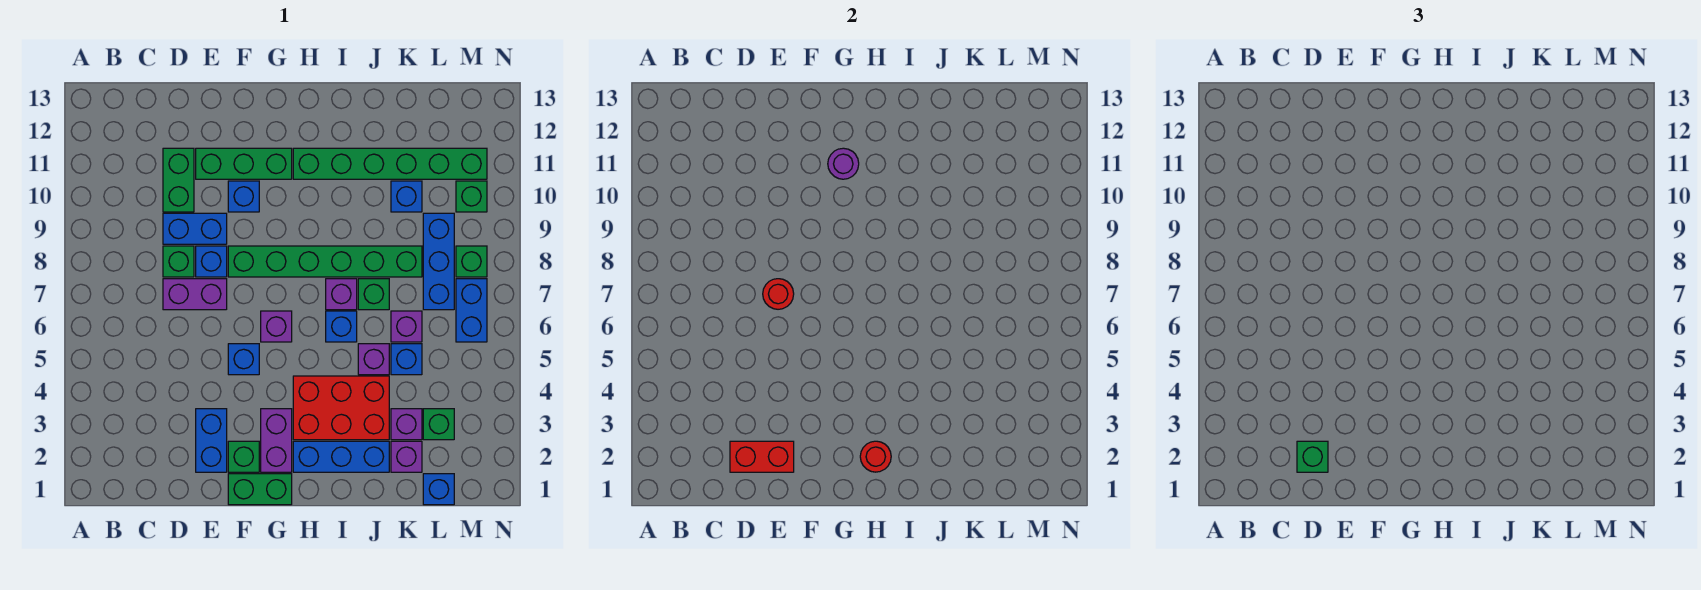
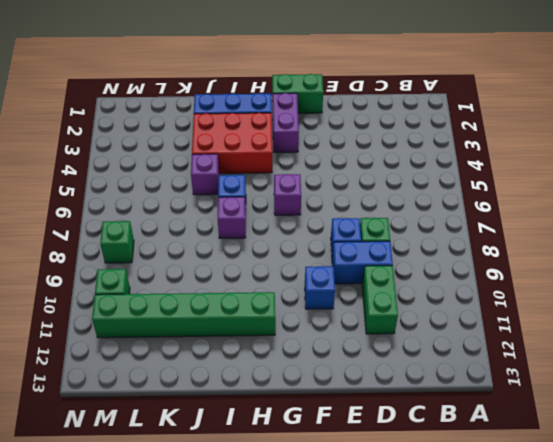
none -> purple 1x2 brick [163,279,227,310]
none -> blue 1x2 brick [196,409,227,472]
none -> green 1x3 brick [196,148,292,179]
none -> green 1x1 brick [228,441,259,472]

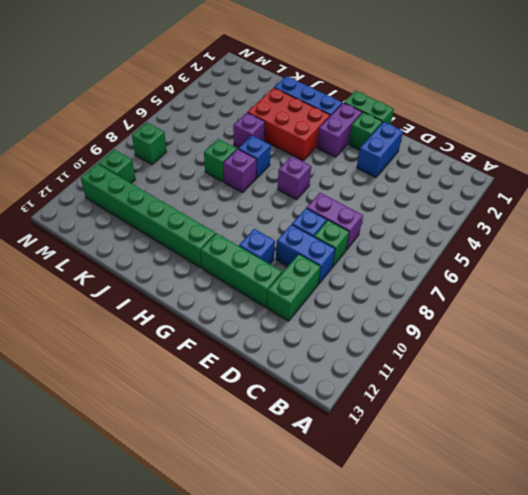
none -> blue 1x1 brick [228,344,259,375]
none -> green 1x6 brick [228,246,422,277]
none -> purple 1x1 brick [391,441,422,472]
none -> purple 1x1 brick [391,409,422,440]

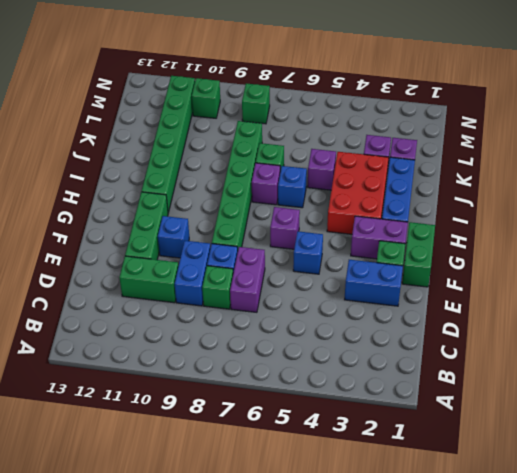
none -> blue 1x1 brick [391,344,422,375]
none -> purple 1x1 brick [391,311,422,342]
none -> blue 1x1 brick [391,181,422,212]
none -> blue 1x1 brick [423,474,454,505]

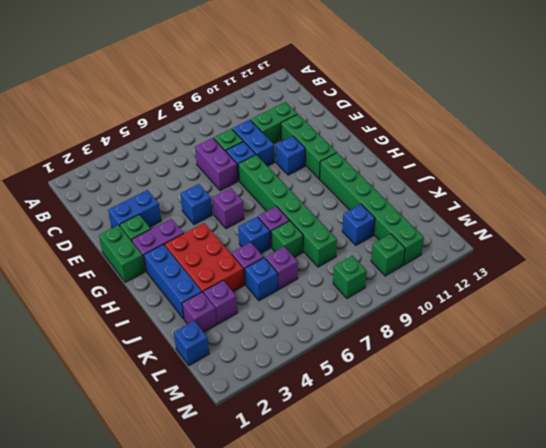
none -> green 1x1 brick [423,409,454,440]
none -> blue 1x3 brick [423,213,454,310]
none -> blue 1x2 brick [456,279,487,342]
none -> red 1x2 brick [730,441,794,472]

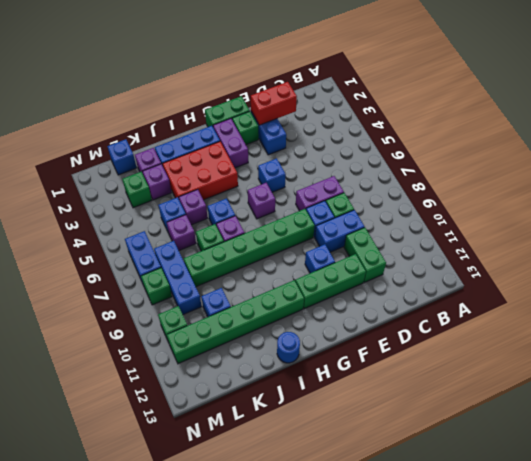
blue 1x1 round brick [277,332,300,363] -> none
none -> red 1x1 round brick [763,279,794,309]
none -> purple 1x1 round brick [828,148,859,179]
none -> red 1x1 round brick [860,441,891,472]
none -> green 1x1 brick [1297,441,1328,472]

